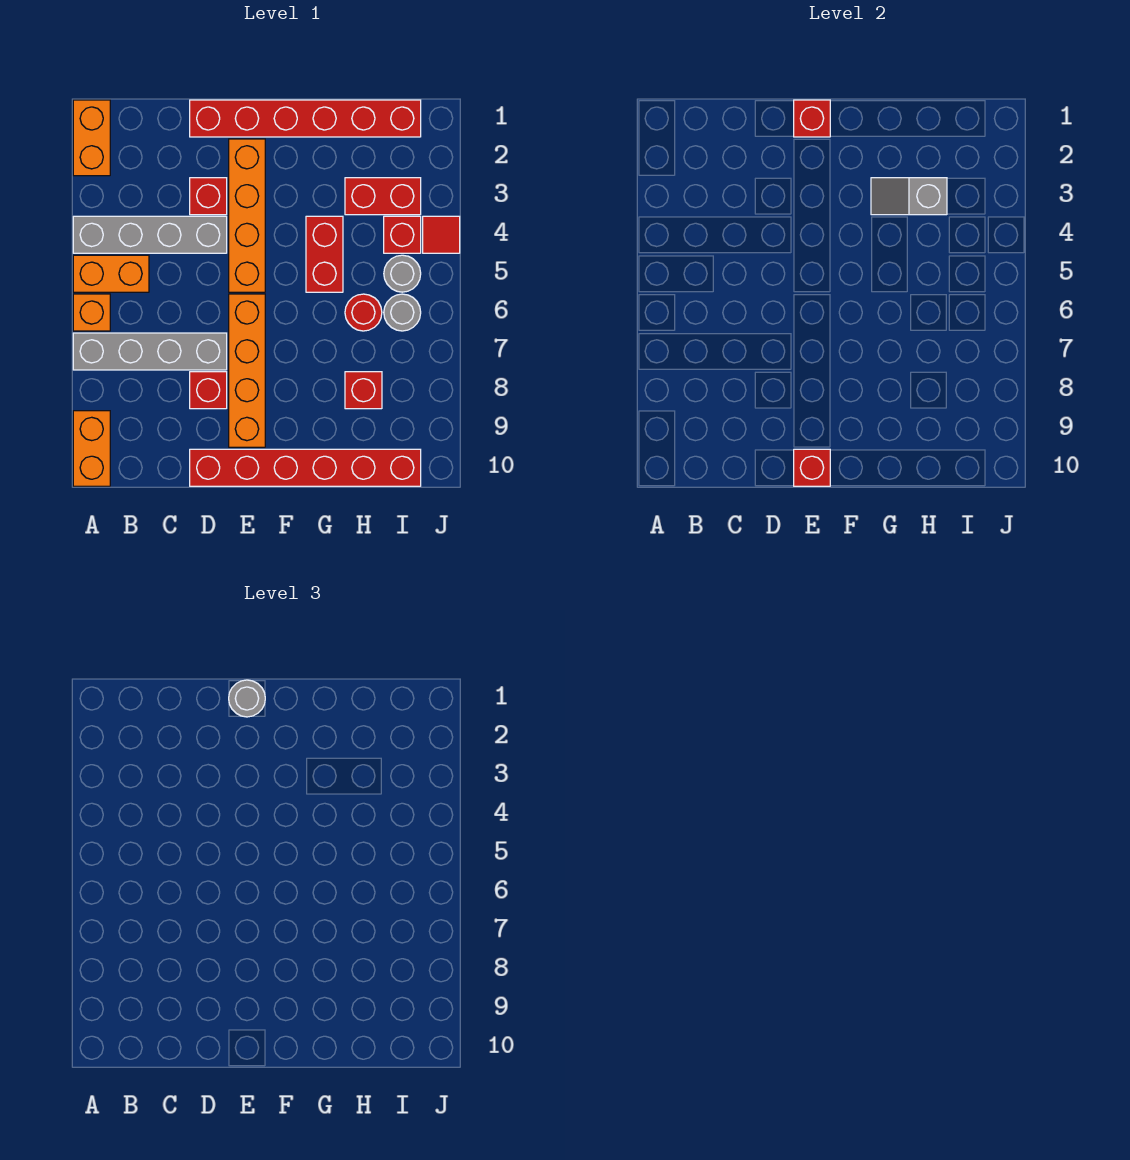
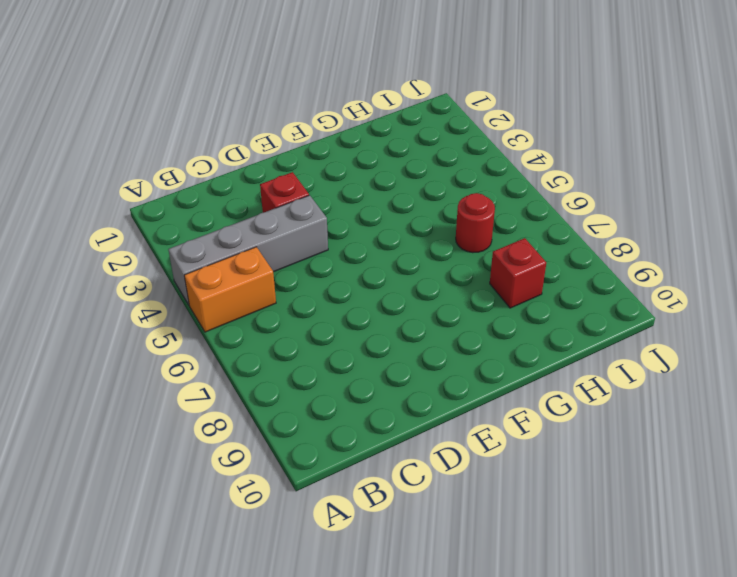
none -> orange 1x2 brick [73,100,110,176]
none -> orange 1x1 brick [73,294,110,331]
none -> grey 1x4 brick [73,333,227,370]

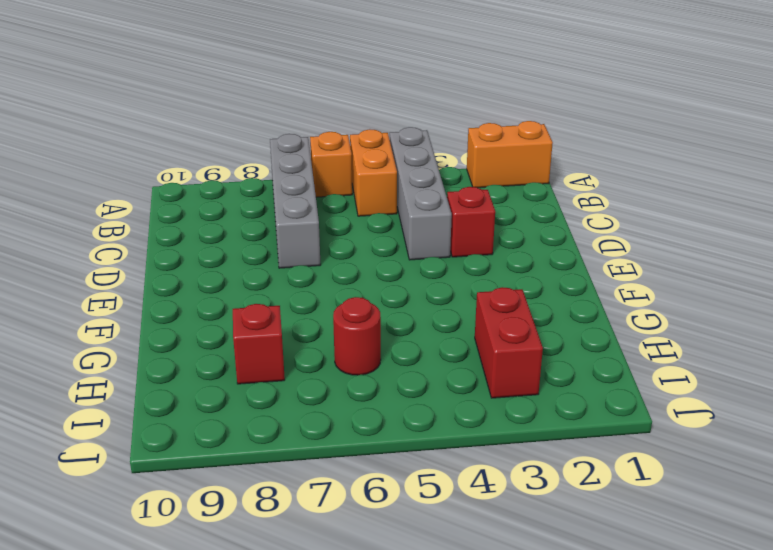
none -> orange 1x2 brick [73,411,110,486]
none -> red 1x6 brick [190,100,421,137]
none -> red 1x1 brick [190,372,227,409]

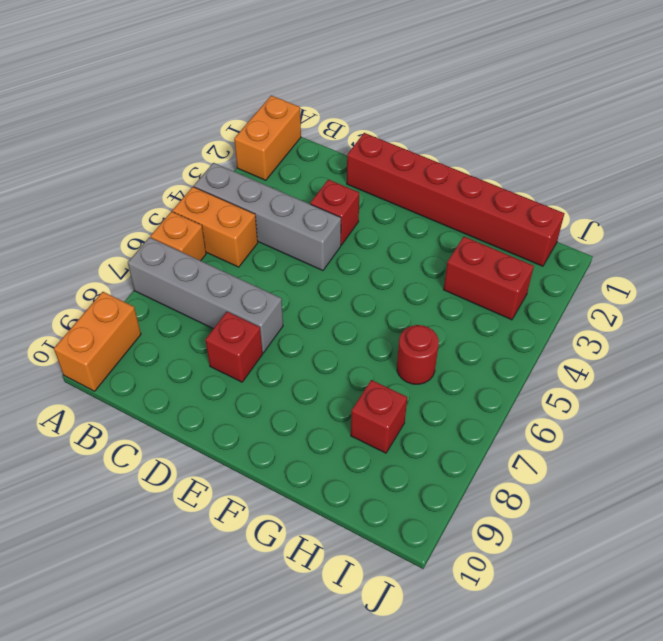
none -> red 1x6 brick [190,449,421,486]
none -> orange 1x4 brick [229,139,265,292]
none -> orange 1x4 brick [229,294,265,447]

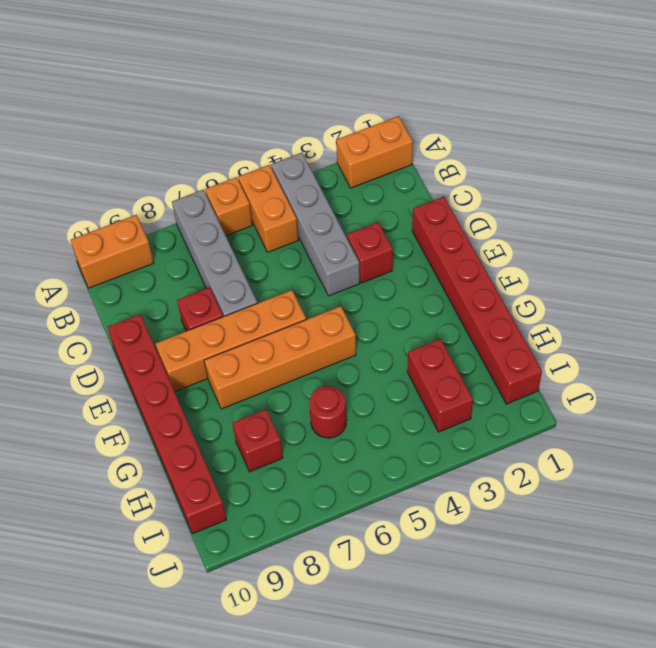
orange 1x4 brick [204,306,356,409] -> orange 1x4 brick moved to [229,139,265,292]
none -> red 1x2 brick [306,216,343,292]
none -> red 1x1 brick [384,216,421,253]
none -> grey 1x1 round brick [384,255,421,292]

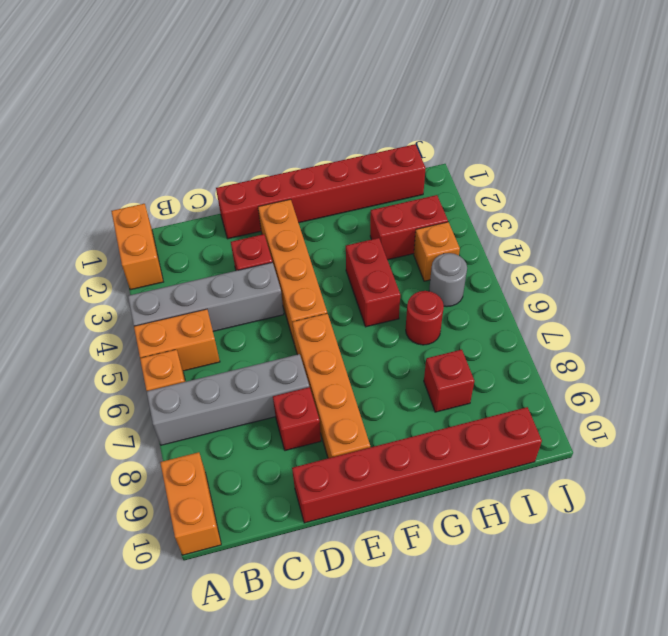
orange 1x1 brick [414,222,460,281] -> red 1x1 brick [384,216,421,253]
none -> grey 1x1 round brick [384,294,421,331]
none -> red 1x1 tile [423,216,460,253]
none -> red 1x1 brick [794,100,830,137]

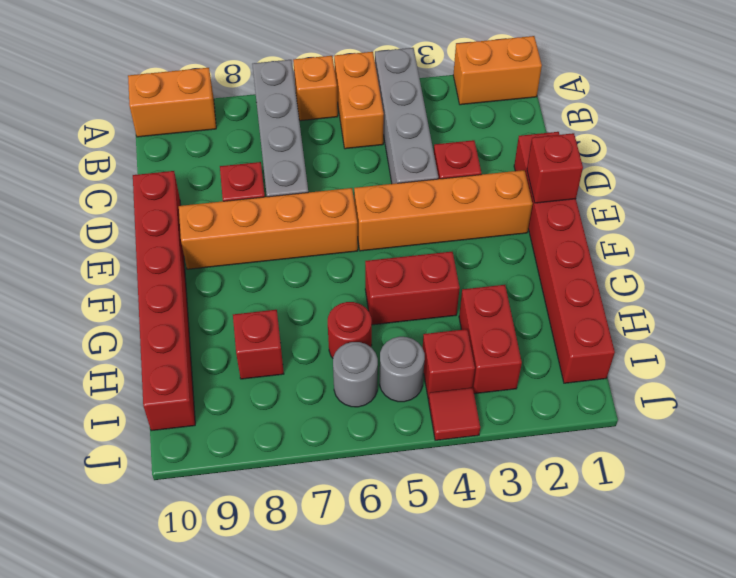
none -> red 1x1 brick [794,449,830,486]
none -> grey 1x2 slope [871,178,947,215]
none -> grey 1x1 round brick [229,680,265,717]

